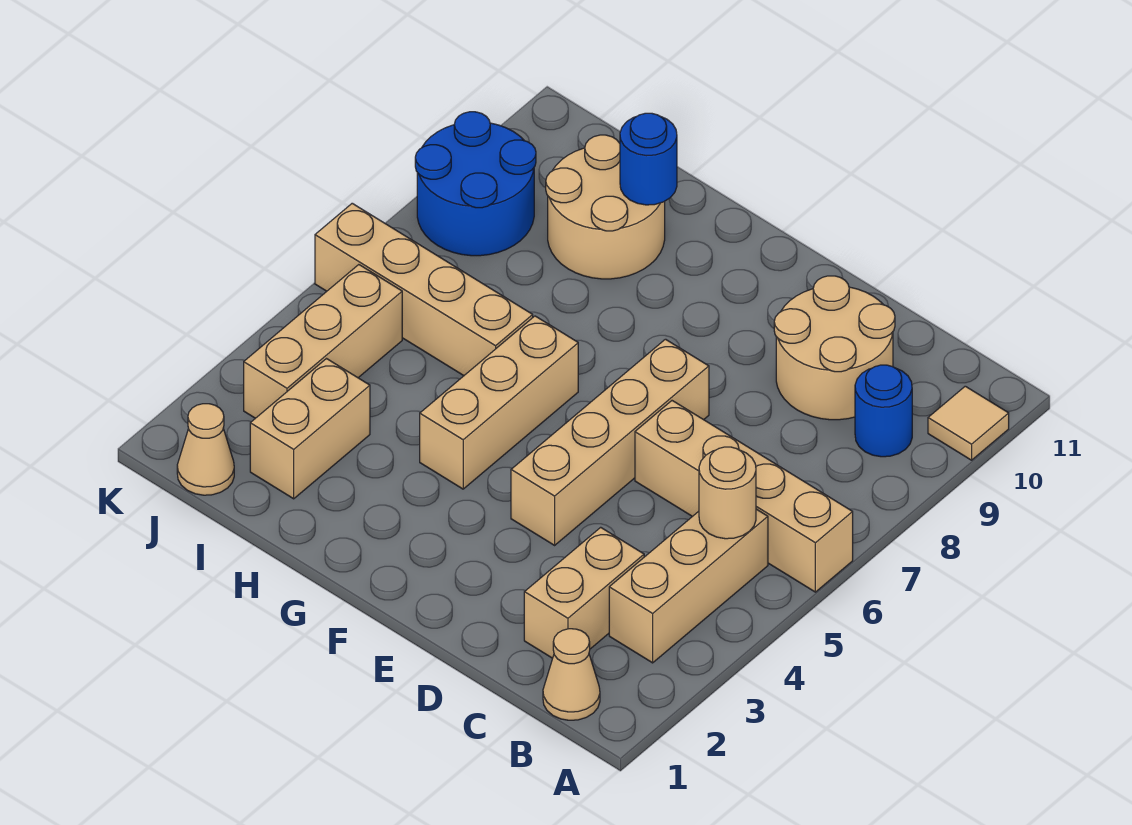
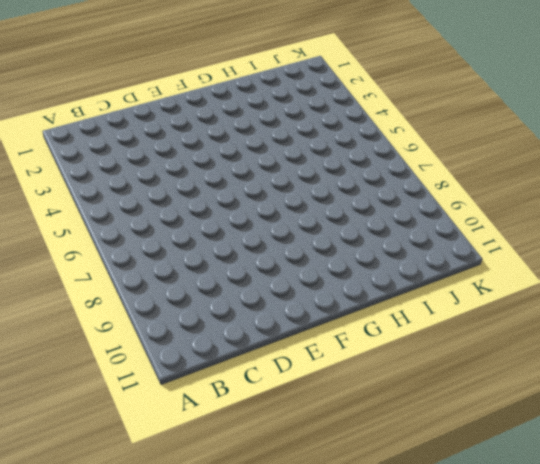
none -> tan 1x4 brick [635,401,853,592]
none -> tan 1x1 tile [928,386,1009,460]
none -> tan 1x1 cone [543,629,600,720]

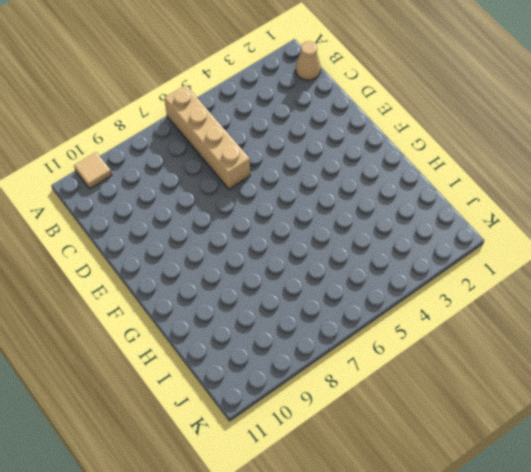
none -> tan 1x3 brick [609,509,768,663]
none -> blue 1x1 round brick [855,365,912,457]
none -> tan 1x2 brick [524,527,644,658]

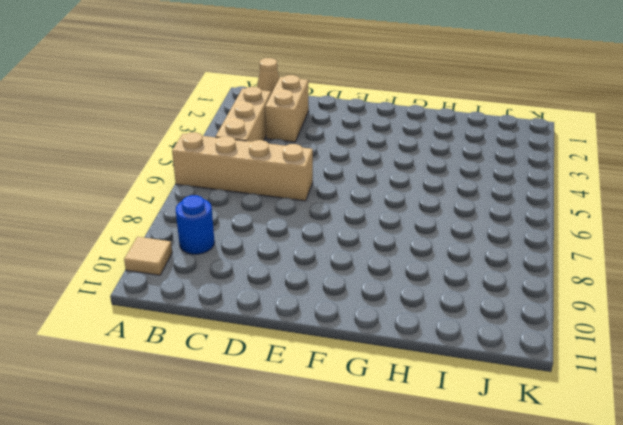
none -> tan 2x2 round brick [774,276,895,420]
none -> tan 1x4 brick [511,339,709,545]
none -> tan 1x3 brick [420,316,578,489]

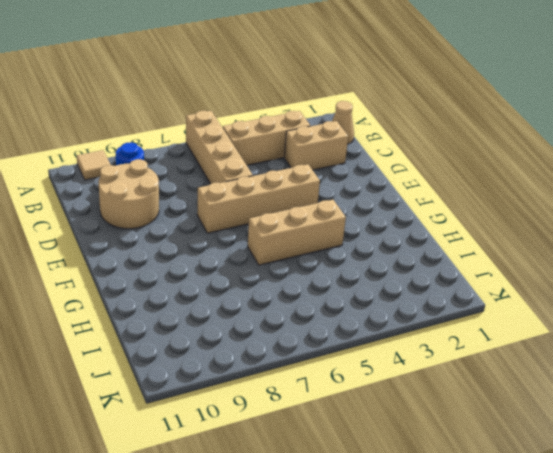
none -> tan 1x4 brick [315,203,533,376]
none -> tan 2x2 round brick [546,135,665,279]
none -> tan 1x2 brick [250,359,370,499]

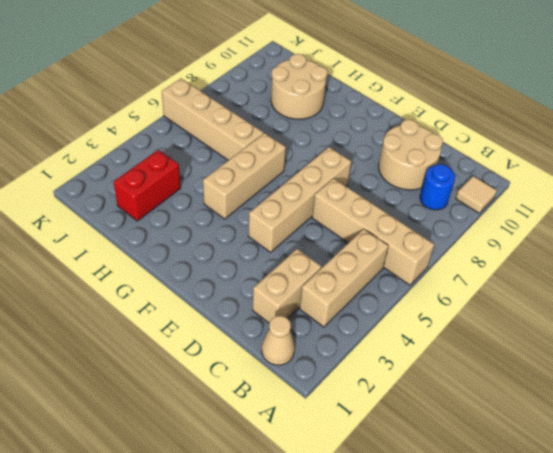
red 1x2 brick [114,150,181,221] -> tan 1x2 brick [250,359,370,499]
none -> tan 1x1 cone [177,404,234,495]
none -> tan 1x3 brick [244,265,402,418]
none -> blue 2x2 round brick [415,112,536,256]

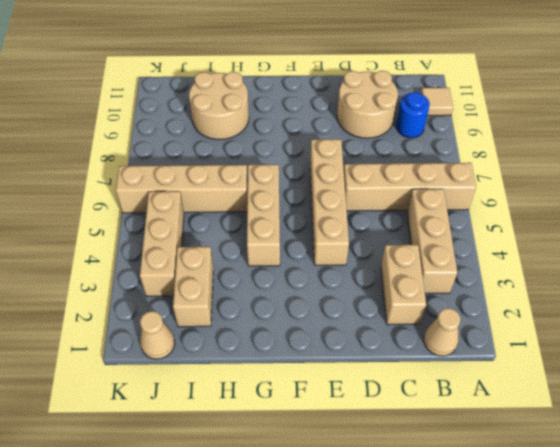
none -> blue 2x2 round brick [415,112,536,256]
none -> tan 1x1 round brick [699,447,756,539]
none -> blue 1x1 round brick [620,113,677,205]

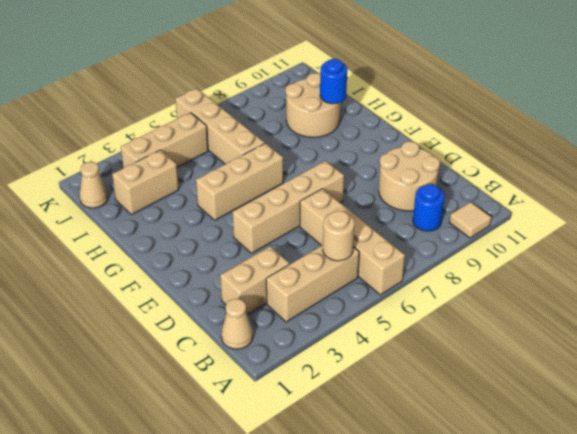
none -> blue 2x2 round brick [415,112,536,256]

